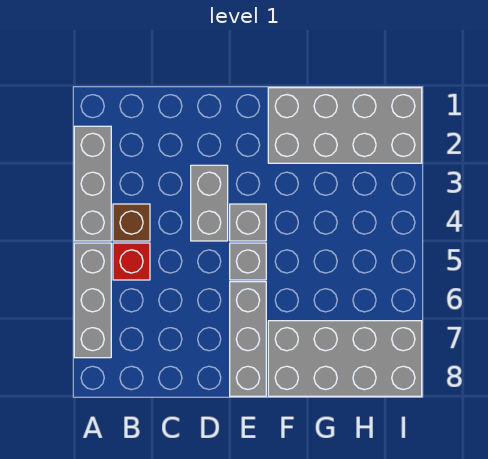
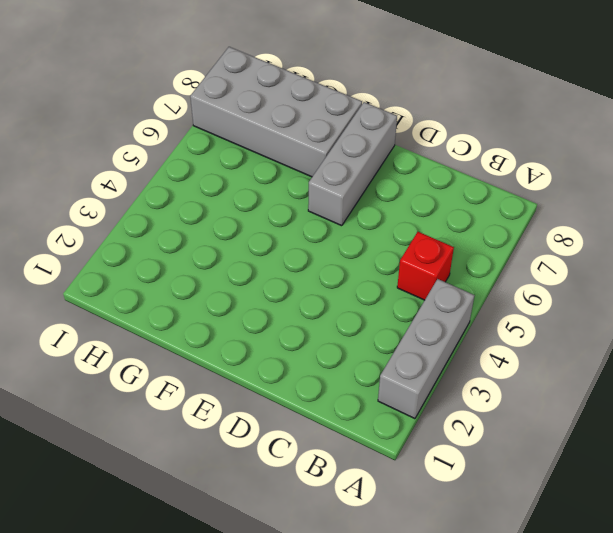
none -> grey 1x3 brick [74,243,111,358]
none -> brown 1x1 brick [113,204,150,241]

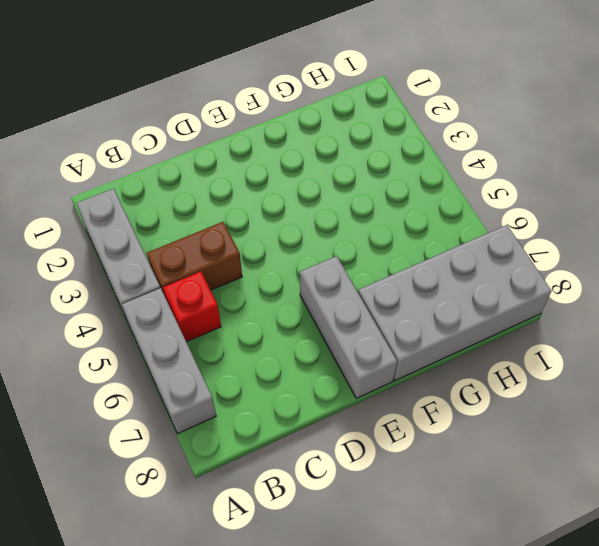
brown 1x2 brick [147,222,242,296] -> brown 1x1 brick [113,204,150,241]
none -> grey 1x2 brick [191,165,228,241]
none -> grey 1x1 brick [230,204,266,241]

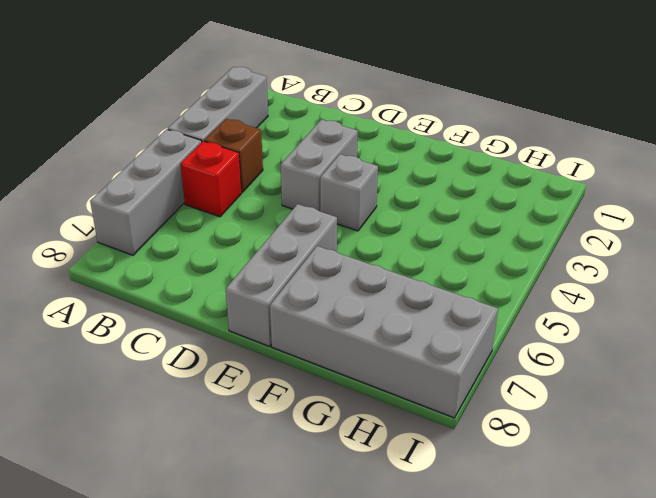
none -> grey 1x1 brick [230,243,266,280]
none -> grey 2x4 brick [268,88,422,163]

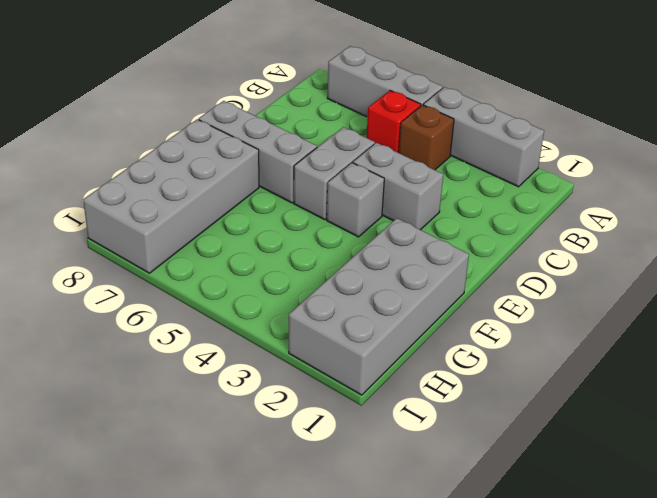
grey 1x2 brick [294,127,375,220] -> grey 1x1 brick [230,243,266,280]

